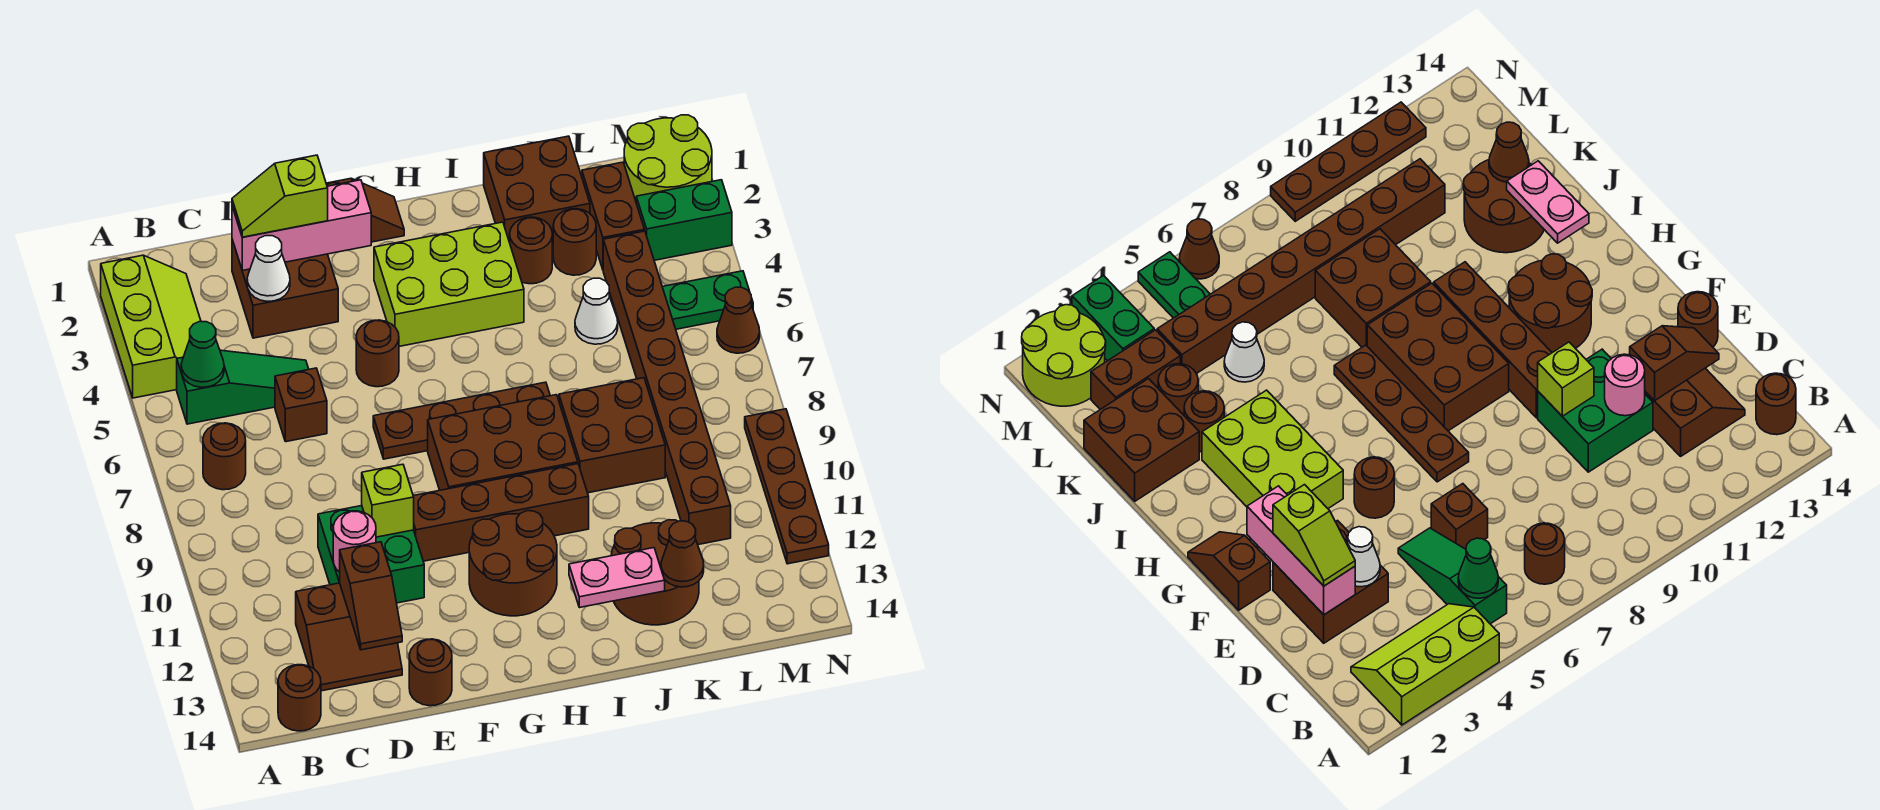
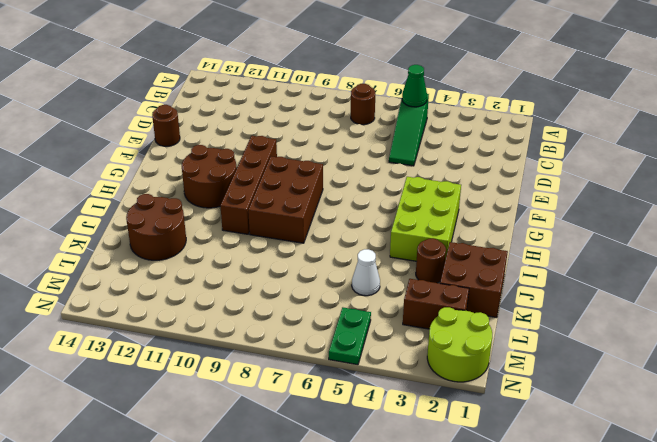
none -> lime 2x3 slope [101,255,201,398]
none -> brown 1x1 round brick [278,665,321,731]
none -> brown 2x2 slope [296,583,402,691]
none -> brown 2x2 brick [232,240,338,338]

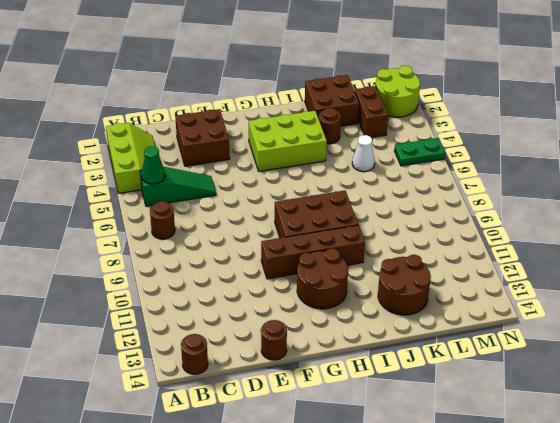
none -> brown 2x2 slope [296,583,402,691]
none -> brown 1x1 brick [275,368,327,442]
none -> green 2x2 brick [318,506,424,603]
none -> brown 1x2 slope [326,178,404,242]

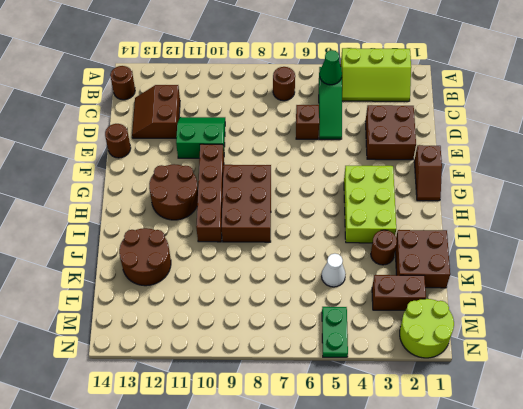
green 2x2 slope [176,117,225,158] -> green 2x2 brick [318,506,424,603]
none -> brown 1x1 round brick [356,320,399,387]
none -> brown 1x4 plate [373,382,550,459]
none -> brown 2x2 brick [559,378,665,493]
none -> brown 1x1 round brick [553,209,596,275]

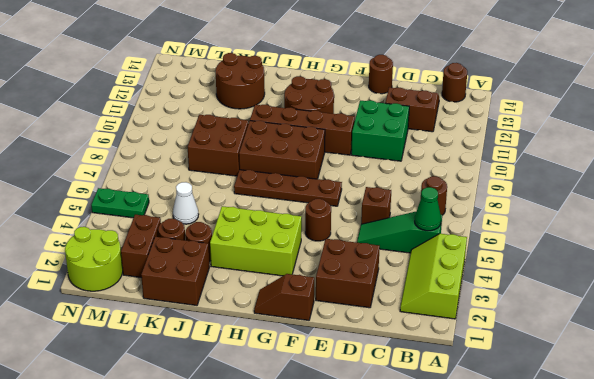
none -> brown 1x8 brick [603,231,731,545]
none -> green 1x2 brick [636,180,732,260]
none -> brown 1x1 cone [717,287,760,353]
none -> brown 1x4 plate [745,409,829,564]

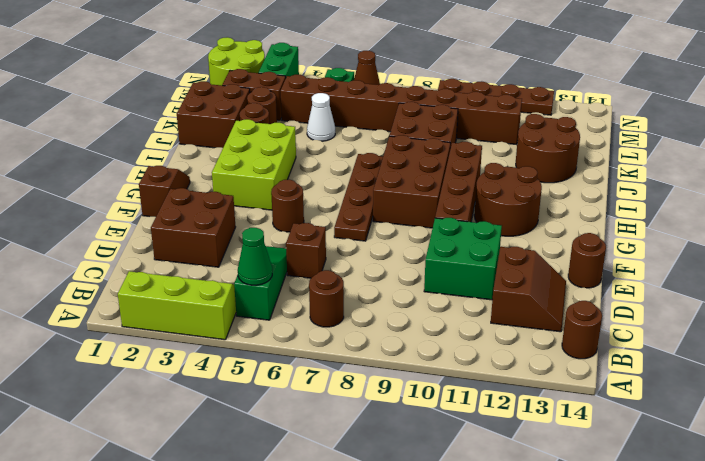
none -> pink 1x3 brick [232,180,371,270]
none -> white 1x1 cone [247,236,290,301]
none -> pink 1x1 round brick [333,511,376,572]
none -> brown 1x2 slope [340,542,402,650]

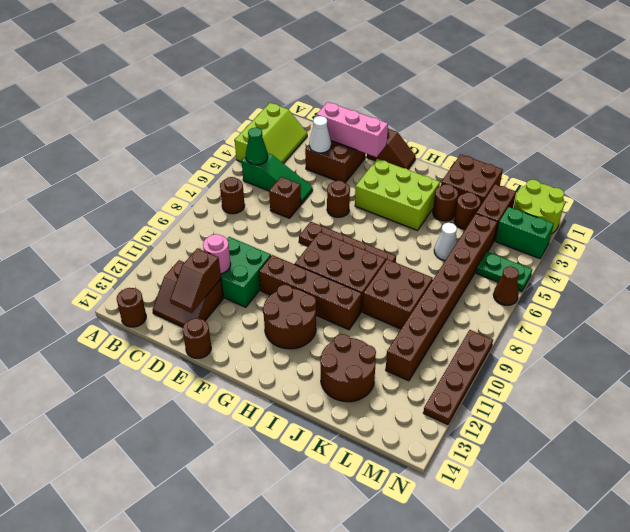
none -> lime 1x1 brick [362,464,414,537]
none -> pink 1x2 plate [569,548,665,608]
none -> brown 1x1 cone [661,521,704,587]
none -> lime 1x2 slope [232,155,328,237]

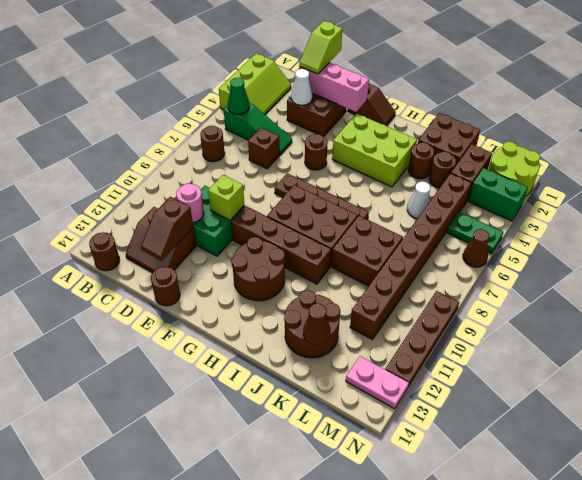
lime 1x2 slope [299,21,342,74] -> lime 1x2 slope turned to [232,155,328,237]
pink 1x2 plate [346,356,409,409] -> pink 1x2 plate moved to [569,548,665,608]

